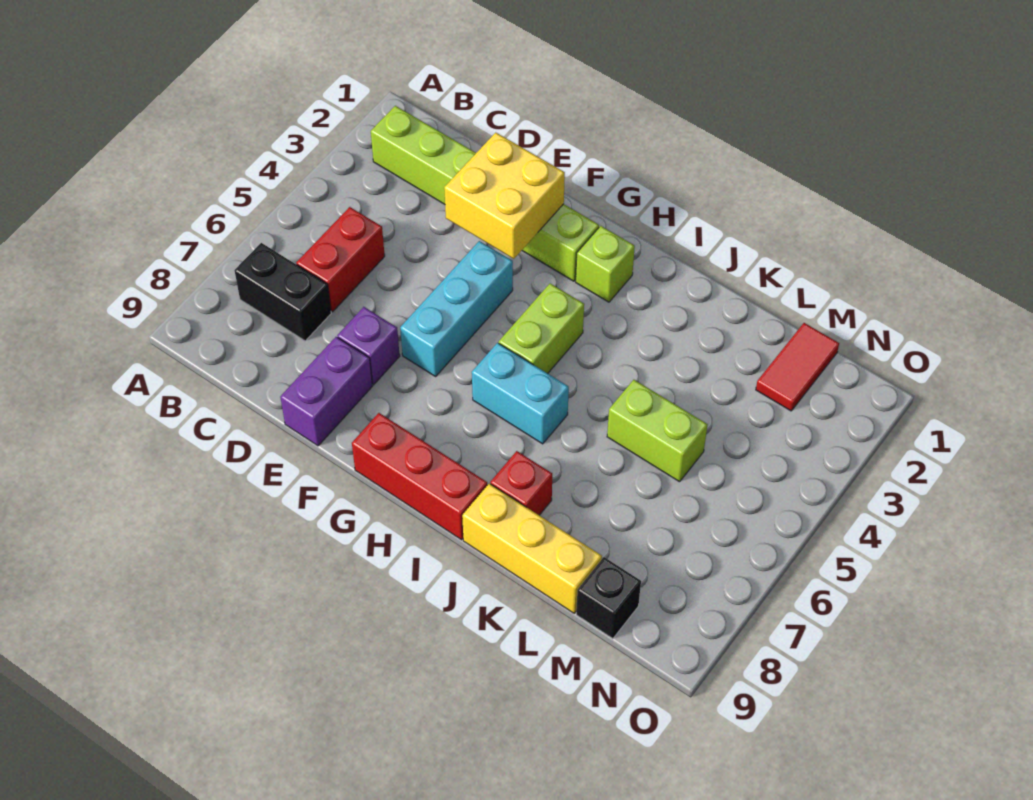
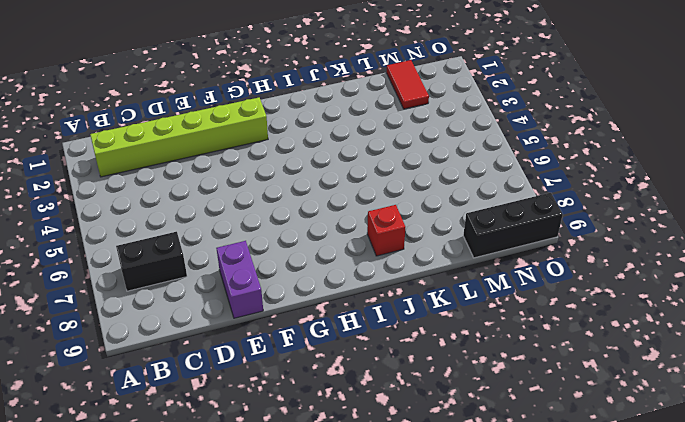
black 1x3 brick [463,193,563,258] -> black 1x1 brick [576,557,641,639]
none -> red 1x2 brick [296,207,385,312]
none -> purple 1x1 brick [337,307,400,385]
none -> cyan 1x3 brick [400,241,513,376]

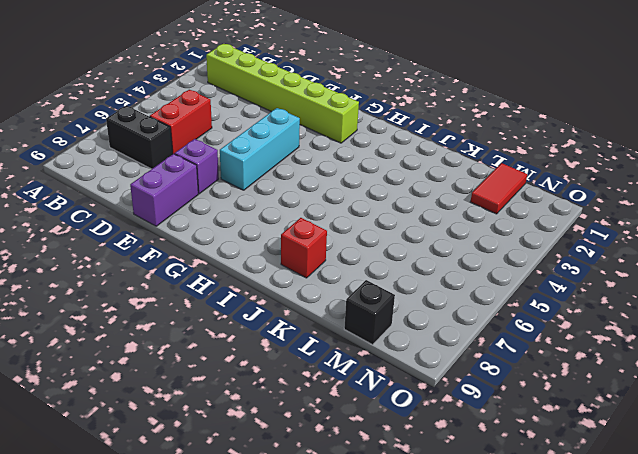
none -> red 1x3 brick [352,413,487,540]
none -> lime 1x1 brick [576,226,635,302]
none -> lime 1x2 brick [499,283,584,373]

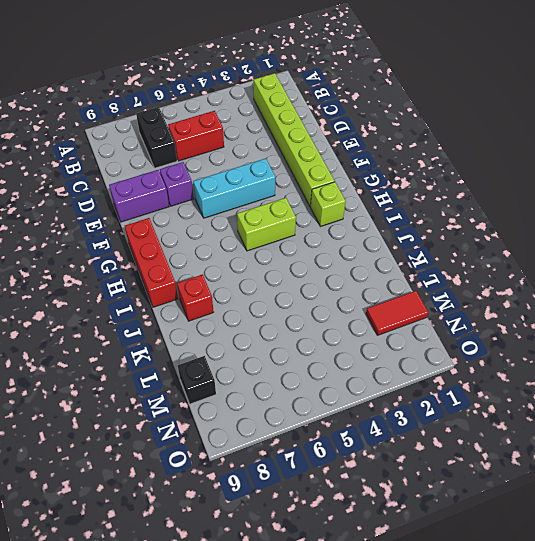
none -> cyan 1x2 brick [472,343,569,444]
none -> yellow 1x3 brick [462,484,602,613]
none -> lime 1x2 brick [607,380,708,482]

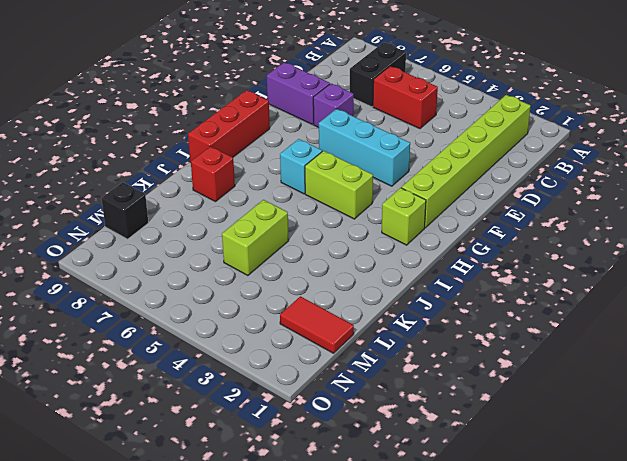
cyan 1x1 brick [280,139,322,194] -> cyan 1x2 brick [472,343,569,444]
none -> yellow 1x3 brick [462,484,602,613]
none -> yellow 2x2 brick [444,133,565,259]

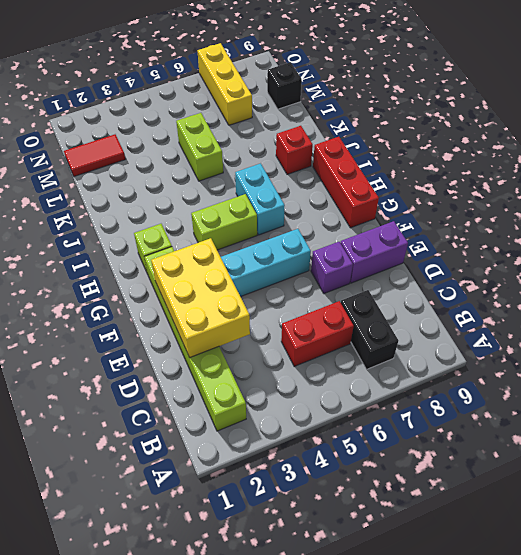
yellow 2x3 brick [151,238,250,358] -> yellow 2x2 brick [444,133,565,259]
yellow 1x3 brick [198,43,252,125] -> yellow 1x3 brick moved to [462,484,602,613]

